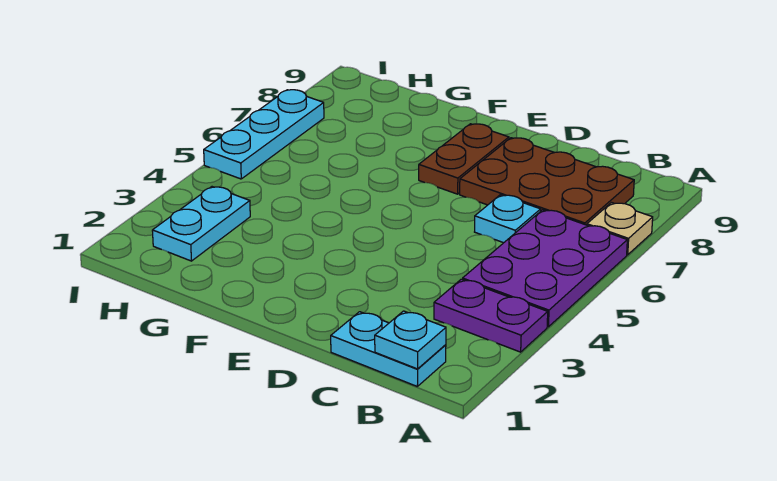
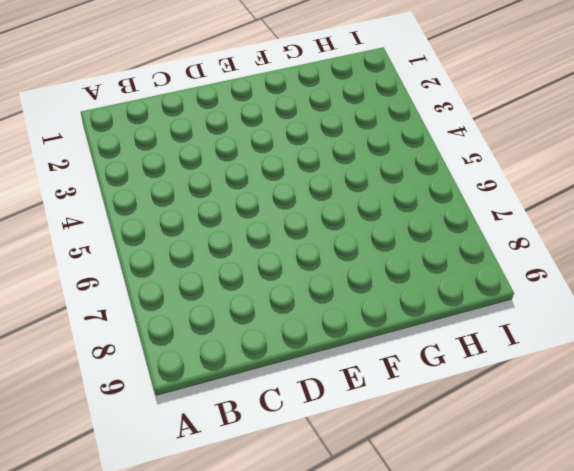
none -> purple 1x2 plate [434,279,548,352]
none -> purple 2x3 plate [463,210,627,327]

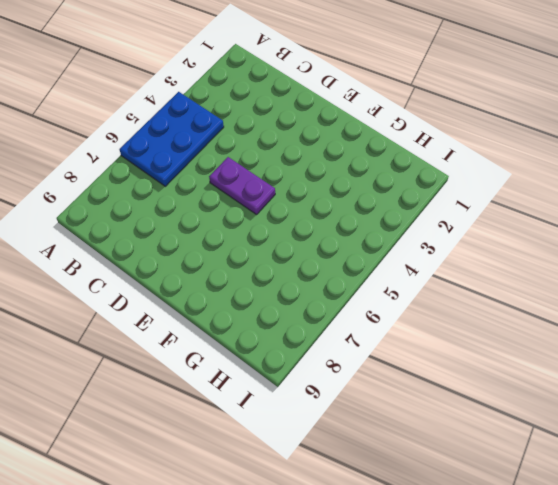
blue 2x3 plate [120,92,224,186] -> purple 2x3 plate [463,210,627,327]
purple 1x2 plate [209,157,275,214] -> purple 1x2 plate moved to [434,279,548,352]
none -> tan 1x1 plate [587,203,653,255]
none -> cyan 1x2 plate [331,312,446,386]

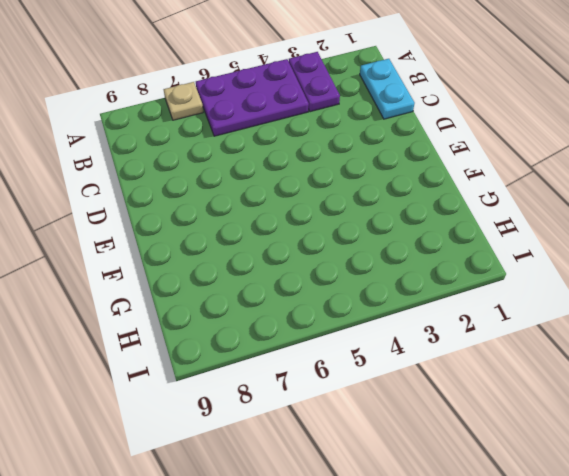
none -> brown 2x3 plate [460,138,634,225]
none -> cyan 1x1 plate [475,195,541,243]

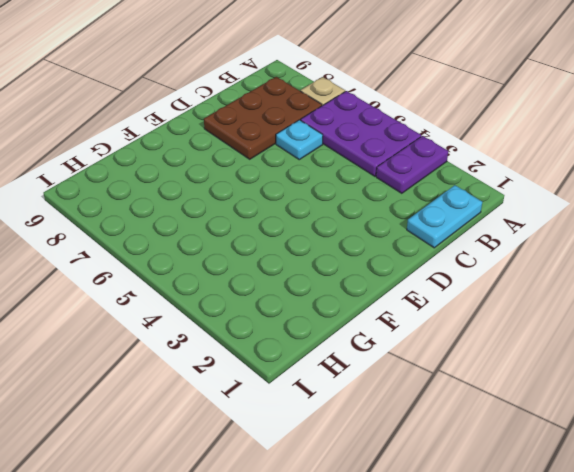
none -> brown 1x2 plate [419,124,509,194]
none -> cyan 1x2 plate [152,187,250,261]

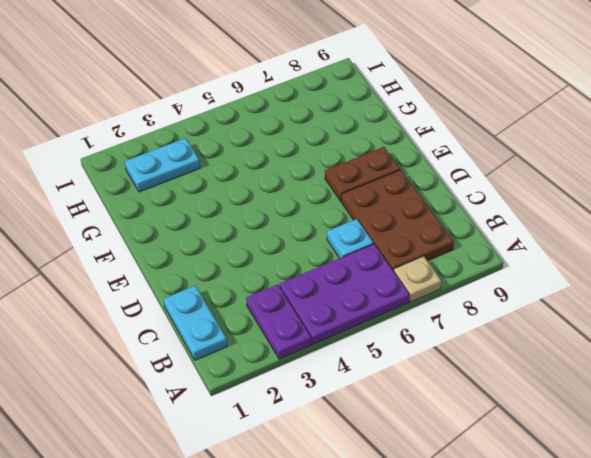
none -> cyan 1x3 plate [204,90,324,179]
none -> cyan 1x1 plate [375,311,446,369]

